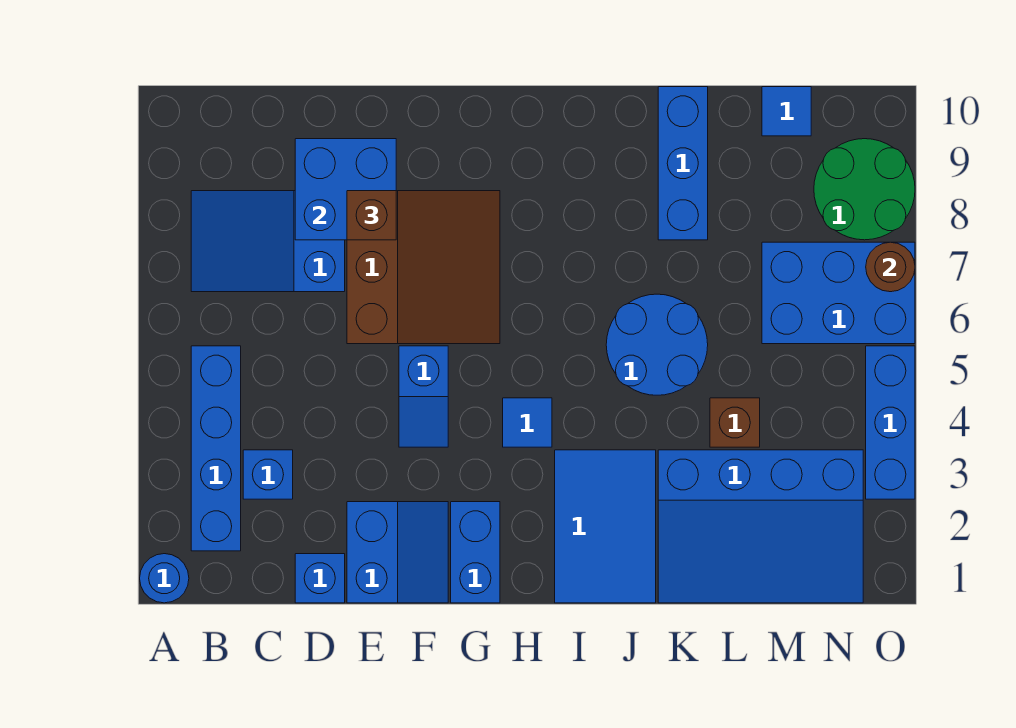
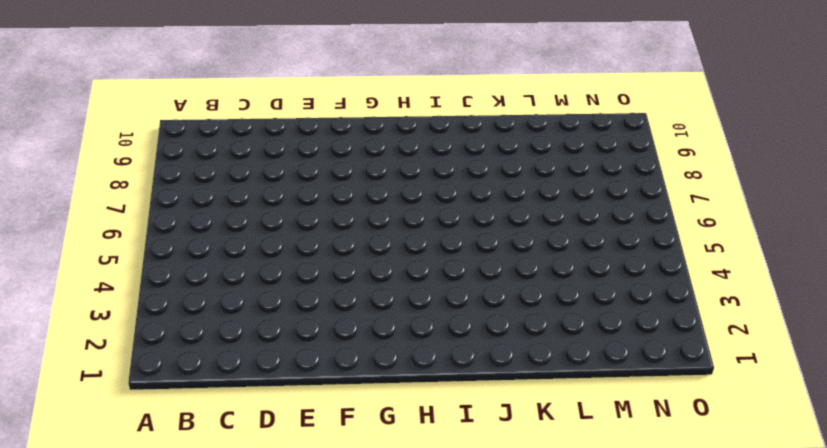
none -> blue 1x1 round brick [140,554,189,603]
none -> blue 1x4 brick [191,346,241,551]
none -> blue 2x3 slope [191,191,345,292]

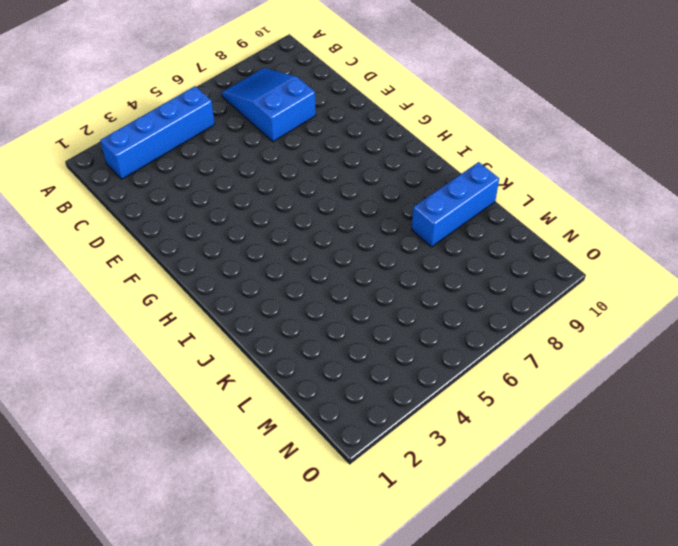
none -> blue 1x1 round brick [140,554,189,603]
none -> blue 1x1 brick [243,450,293,499]
none -> blue 1x1 brick [295,554,345,603]

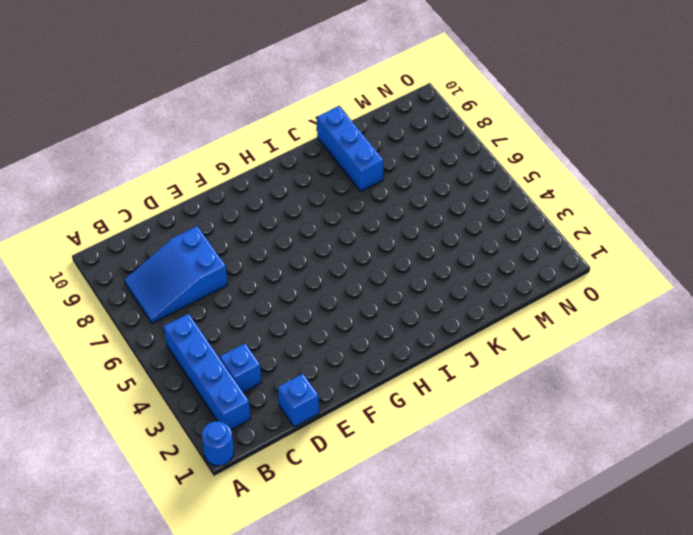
none -> blue 2x2 slope [347,502,448,603]
none -> brown 3x3 slope [347,191,500,344]
none -> blue 1x2 slope [399,346,448,447]

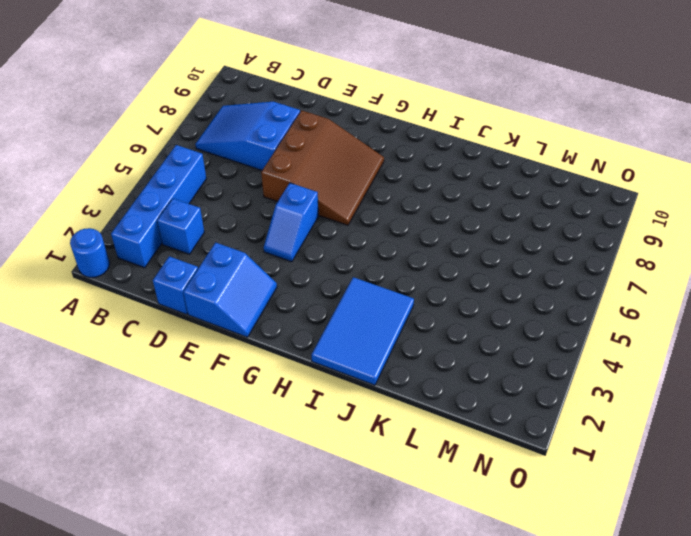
none -> blue 1x2 brick [451,502,500,603]
none -> blue 1x1 tile [503,398,552,447]
none -> blue 2x2 round brick [606,294,708,395]

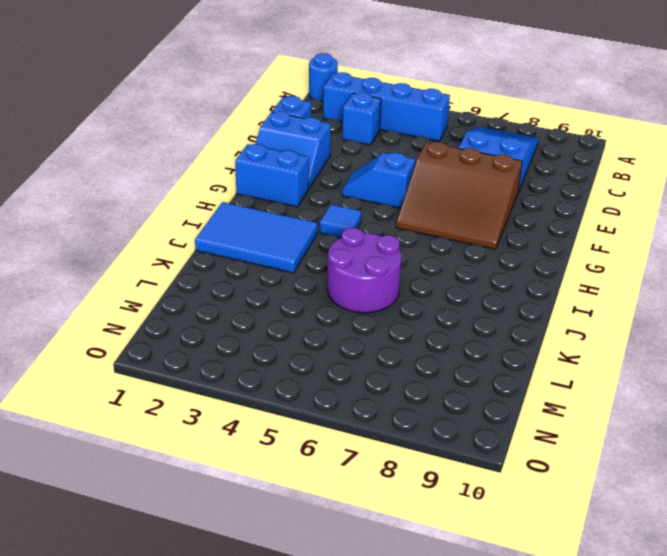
purple 2x2 round brick [327,228,401,313] -> blue 2x2 round brick [606,294,708,395]
none -> blue 3x4 slope [658,450,863,603]
none -> blue 1x3 brick [658,87,708,240]
none -> brown 1x1 brick [710,398,760,447]

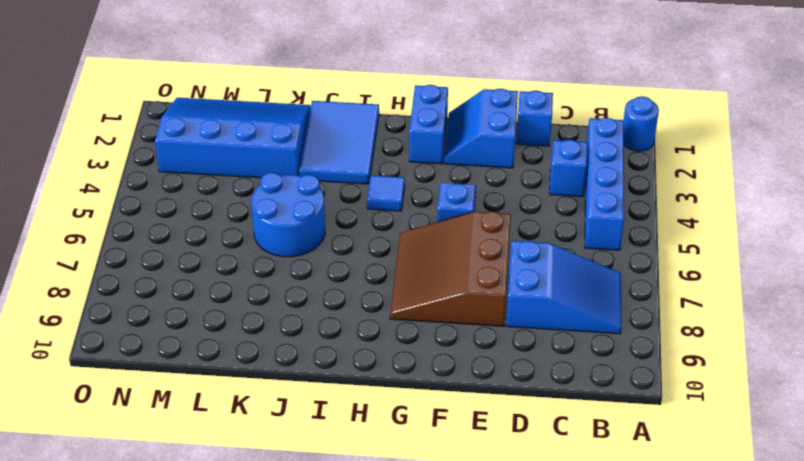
none -> blue 1x3 brick [658,87,708,240]
none -> brown 1x1 brick [710,398,760,447]
none -> blue 2x3 brick [762,242,915,344]

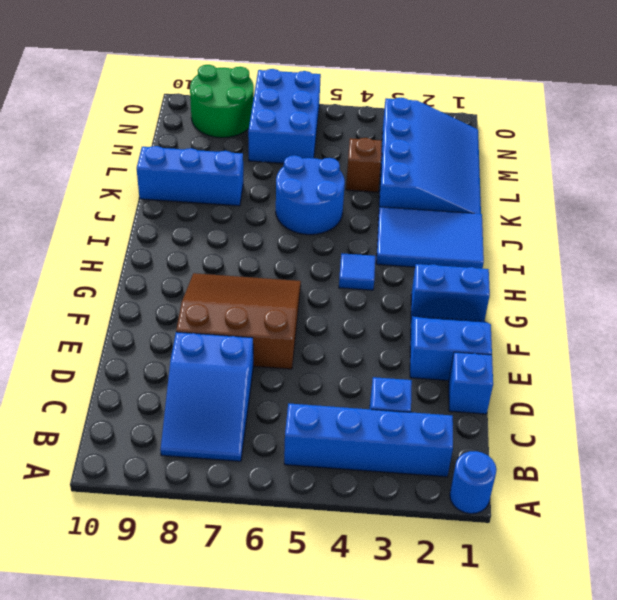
none -> blue 1x2 slope [399,346,448,447]
none -> blue 1x1 tile [762,87,811,136]
none -> blue 1x3 brick [866,346,915,499]

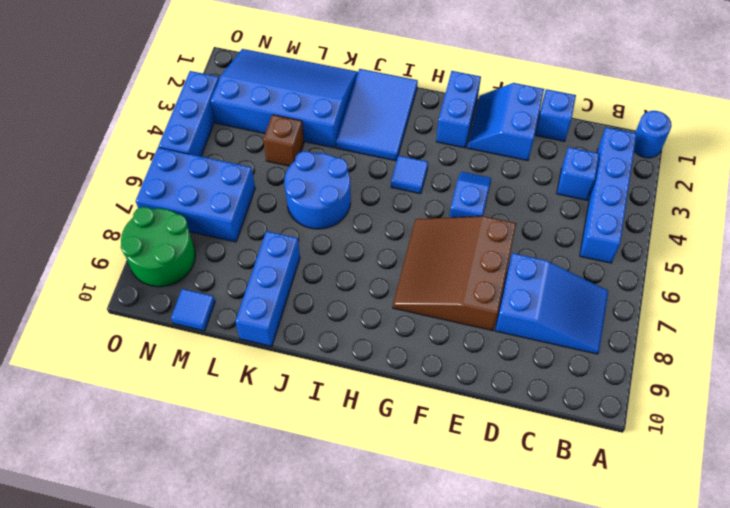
none -> blue 2x2 brick [295,139,396,240]
none -> brown 1x1 round brick [866,242,915,292]
none -> brown 1x1 brick [347,191,396,240]

